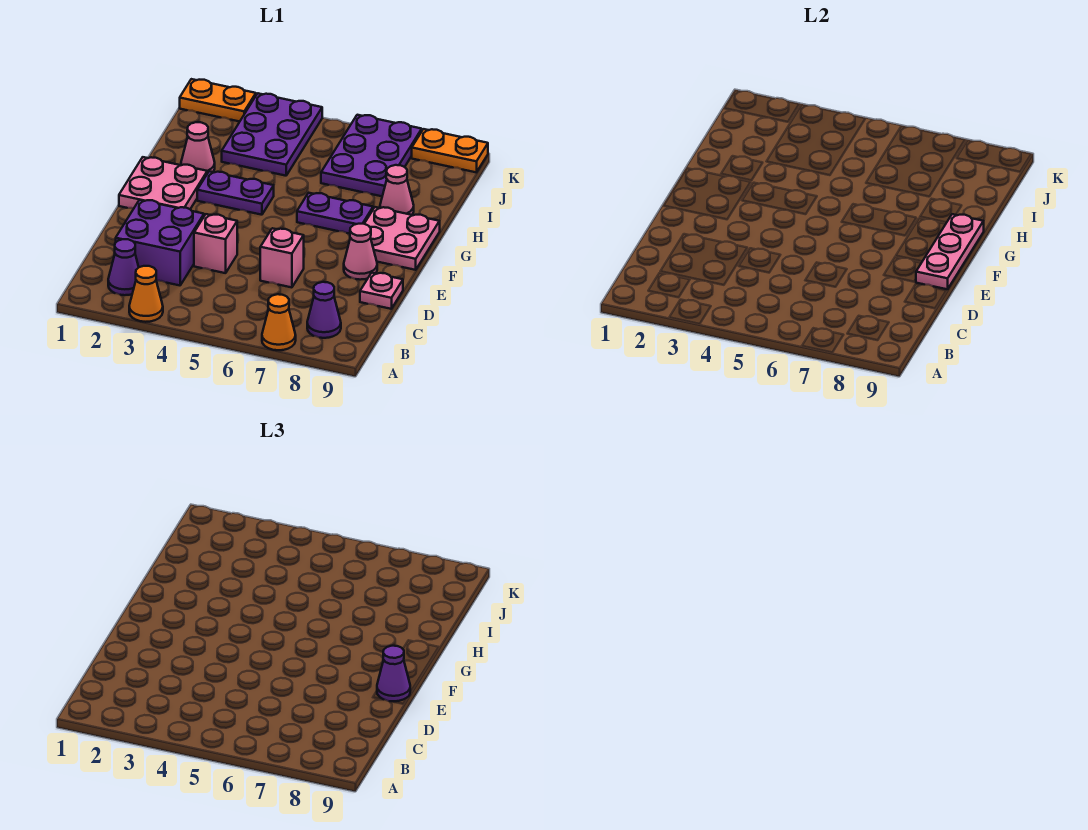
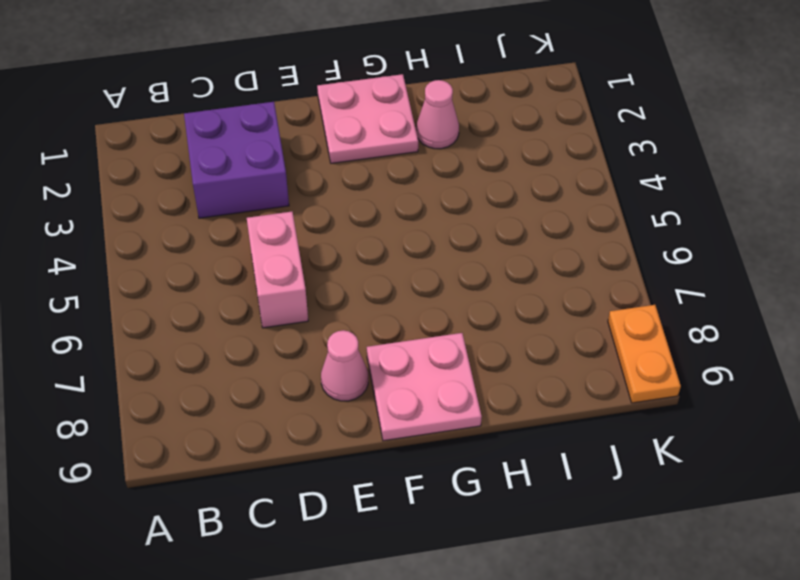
pink 1x2 brick [247,212,308,328] -> pink 1x1 brick [260,228,304,287]
none -> orange 1x1 cone [129,266,163,322]
none -> orange 1x1 cone [262,294,296,350]
none -> purple 1x1 cone [108,239,139,295]

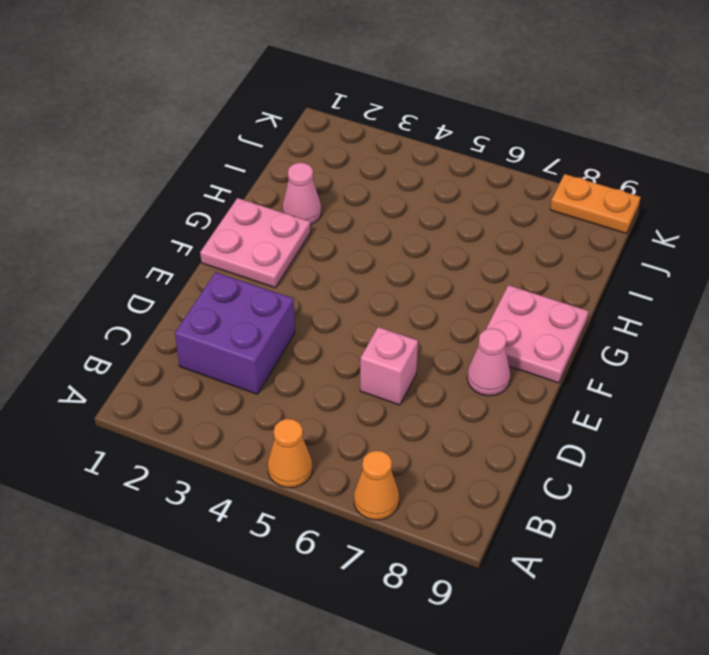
orange 1x1 cone [268,419,312,488] -> orange 1x1 cone moved to [129,266,163,322]
none -> purple 1x1 cone [108,239,139,295]
none -> purple 1x1 cone [307,282,341,338]
none -> pink 1x1 brick [194,214,237,273]

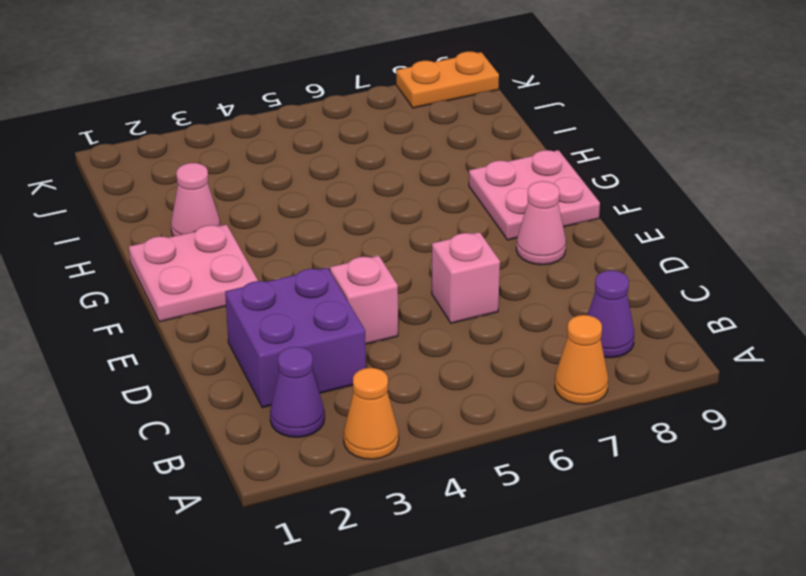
none -> pink 1x1 plate [360,273,403,309]
none -> purple 1x2 plate [197,171,274,215]
none -> purple 1x2 plate [297,193,373,234]

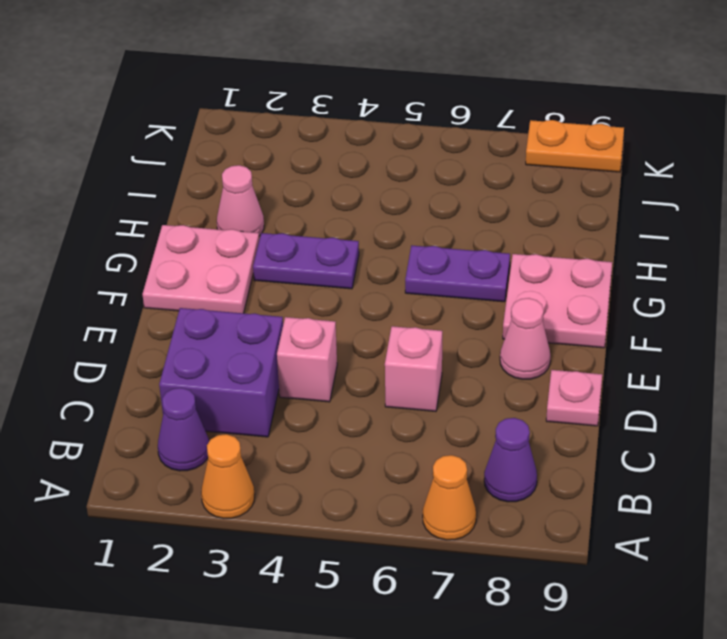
none -> pink 1x1 cone [380,165,414,215]
none -> purple 2x3 plate [222,93,322,176]
none -> purple 2x3 plate [321,115,422,196]

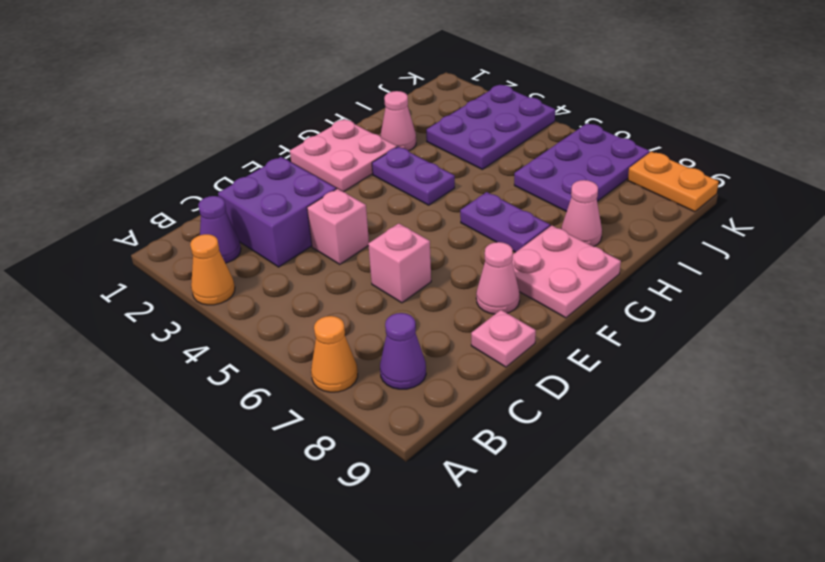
none -> orange 1x2 plate [180,79,256,122]
none -> pink 1x3 plate [916,214,984,289]
none -> purple 1x1 cone [377,646,410,701]

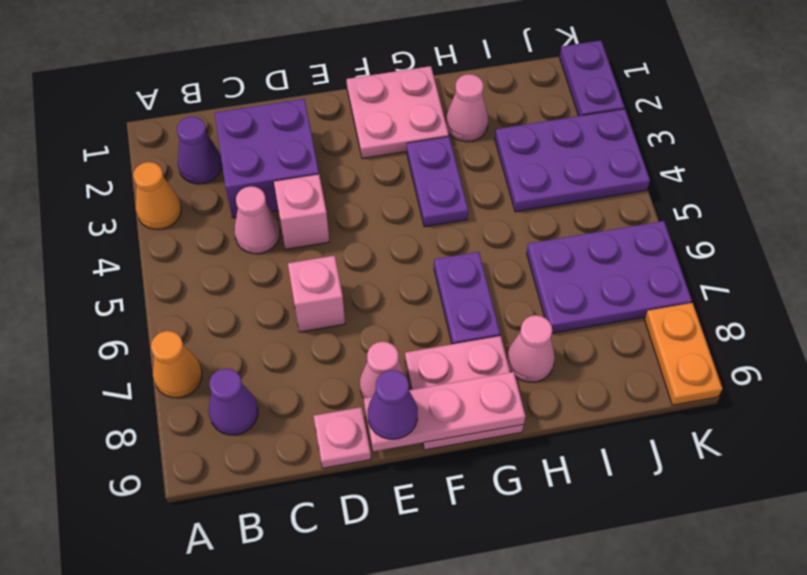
pink 1x1 cone [234,186,280,254] -> none
purple 1x2 plate [559,40,625,116] -> orange 1x2 plate [180,79,256,122]

